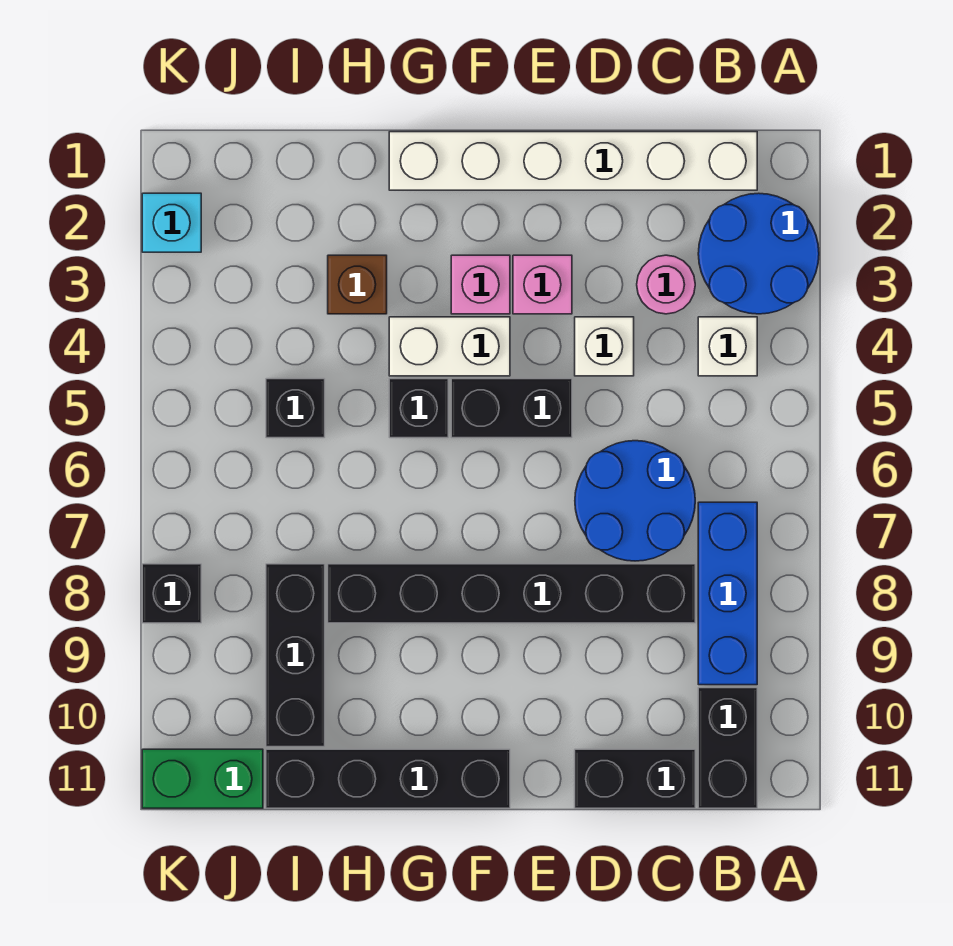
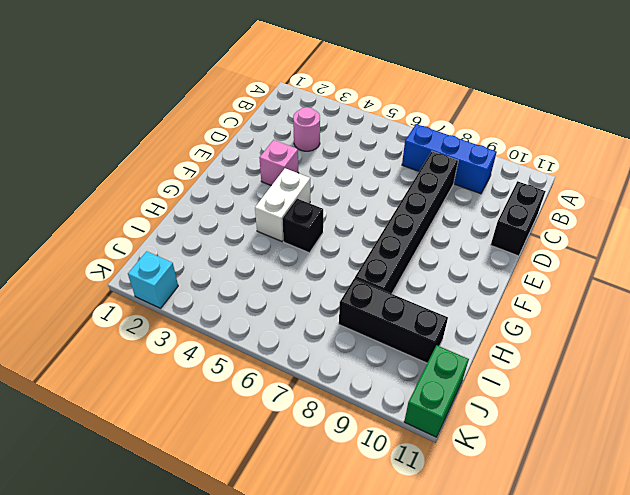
none -> blue 2x2 round brick [698,193,819,314]
none -> white 1x6 brick [389,132,757,190]
none -> white 1x1 brick [698,317,757,376]

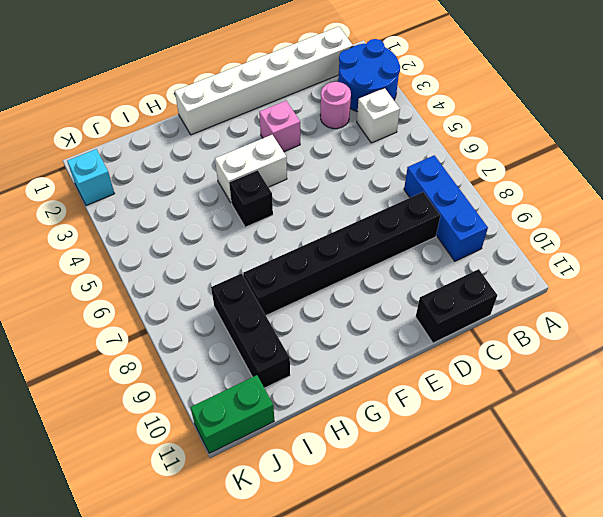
none -> black 1x2 brick [698,688,757,808]
none -> blue 2x2 round brick [575,441,695,561]
none -> white 1x1 brick [575,317,634,376]

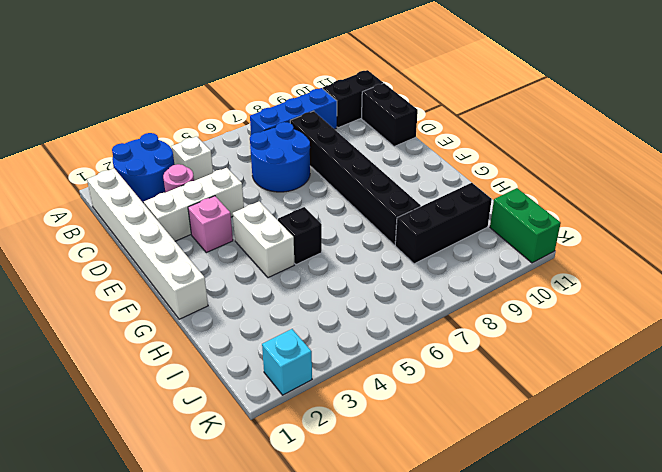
white 1x3 brick [144,168,244,241] -> white 1x1 brick [575,317,634,376]
none -> black 1x2 brick [451,379,572,438]
none -> pink 1x1 brick [451,255,510,314]
none -> black 1x4 brick [266,749,510,808]

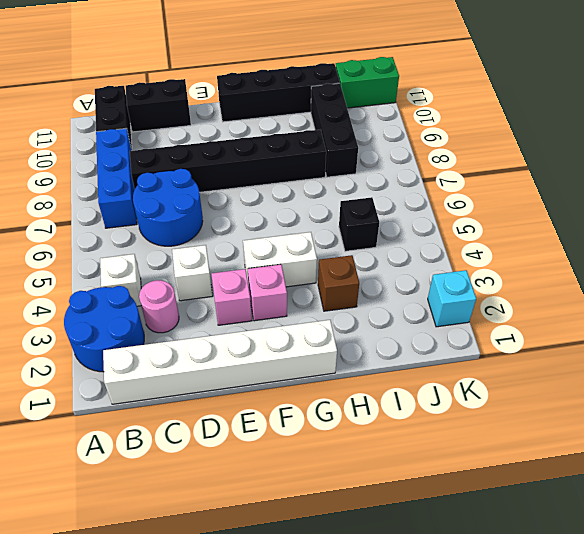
none -> black 1x2 brick [451,379,572,438]
none -> black 1x1 brick [389,379,448,438]
none -> black 1x1 brick [142,564,201,623]

